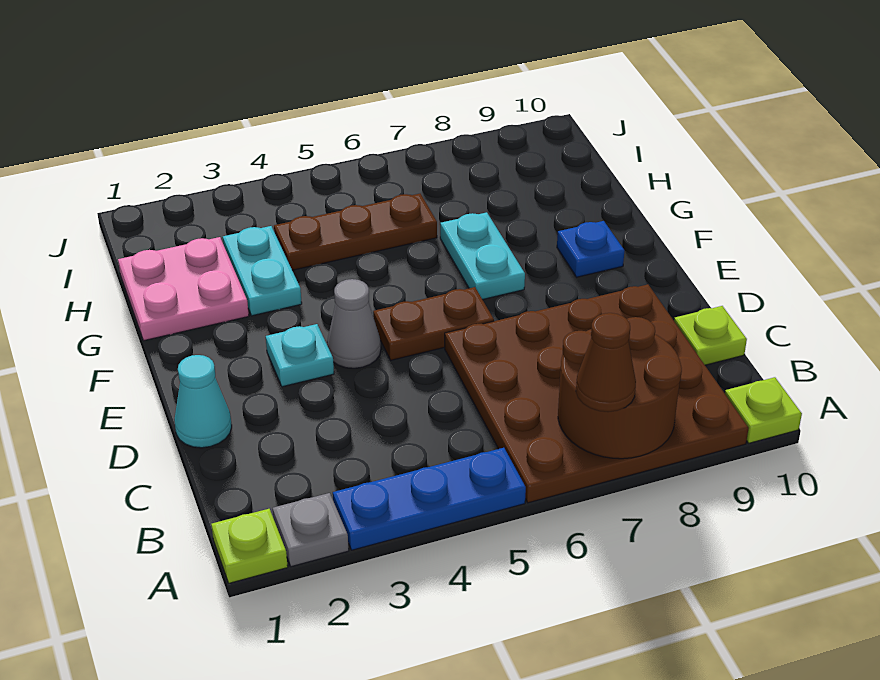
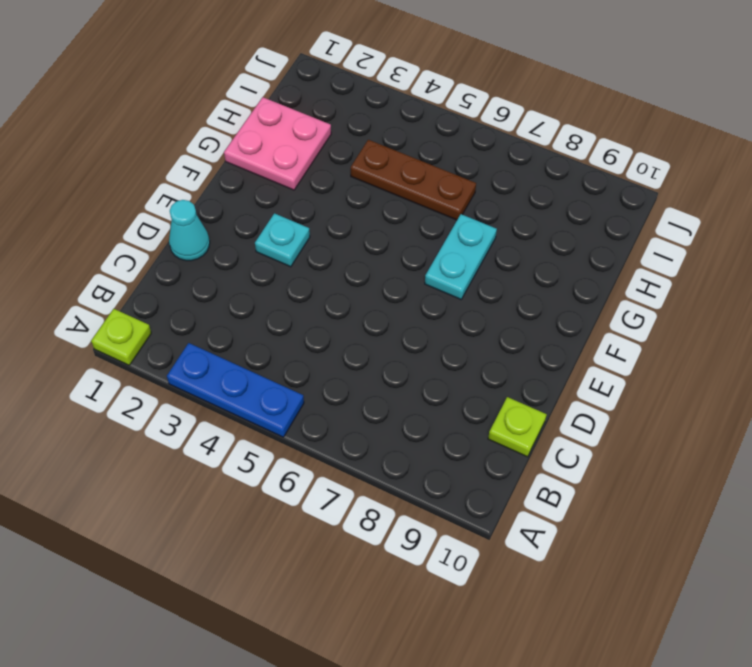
none -> grey 1x1 plate [273,493,349,567]
none -> brown 4x4 plate [445,284,749,503]
none -> lime 1x1 plate [725,377,802,443]

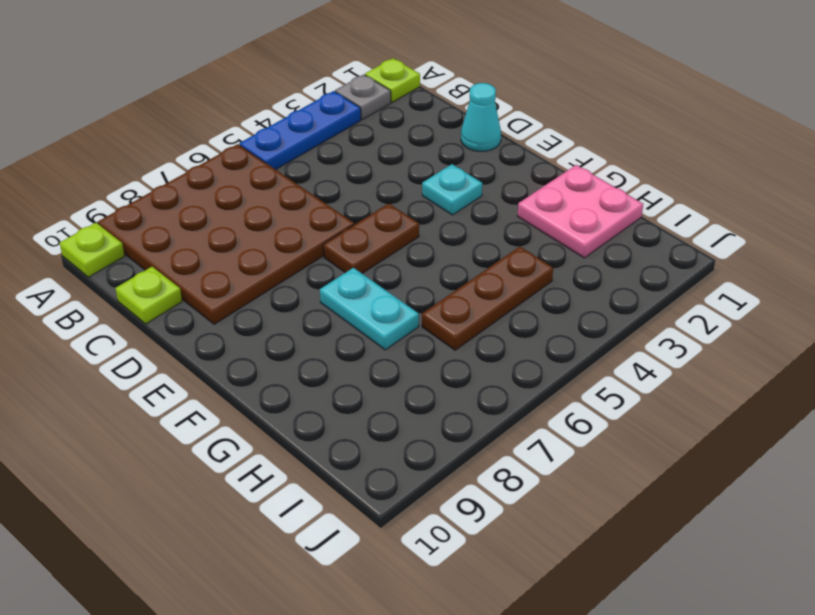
none -> grey 1x1 cone [327,279,381,368]
none -> blue 1x1 plate [557,221,624,277]
none -> cyan 1x2 plate [223,226,302,316]

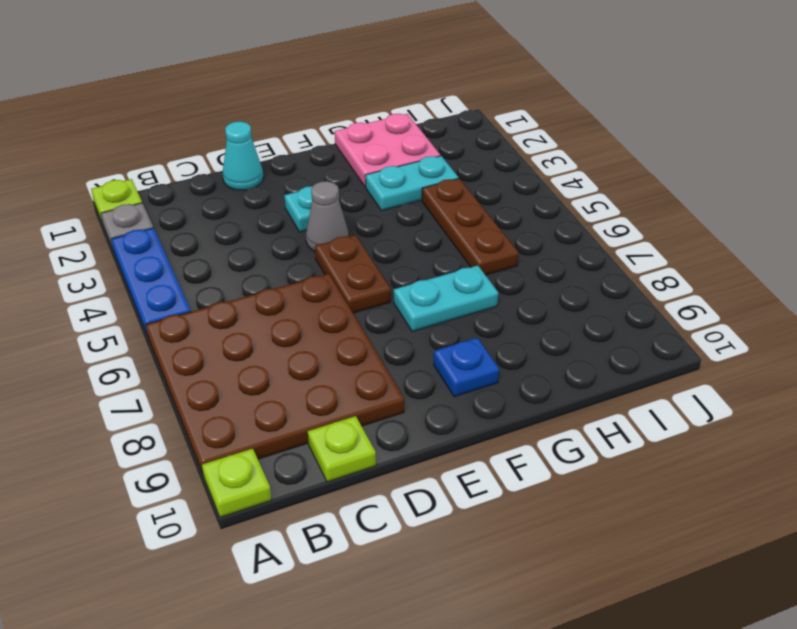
none -> brown 2x2 round brick [558,317,682,459]
none -> brown 1x1 cone [576,313,636,412]

